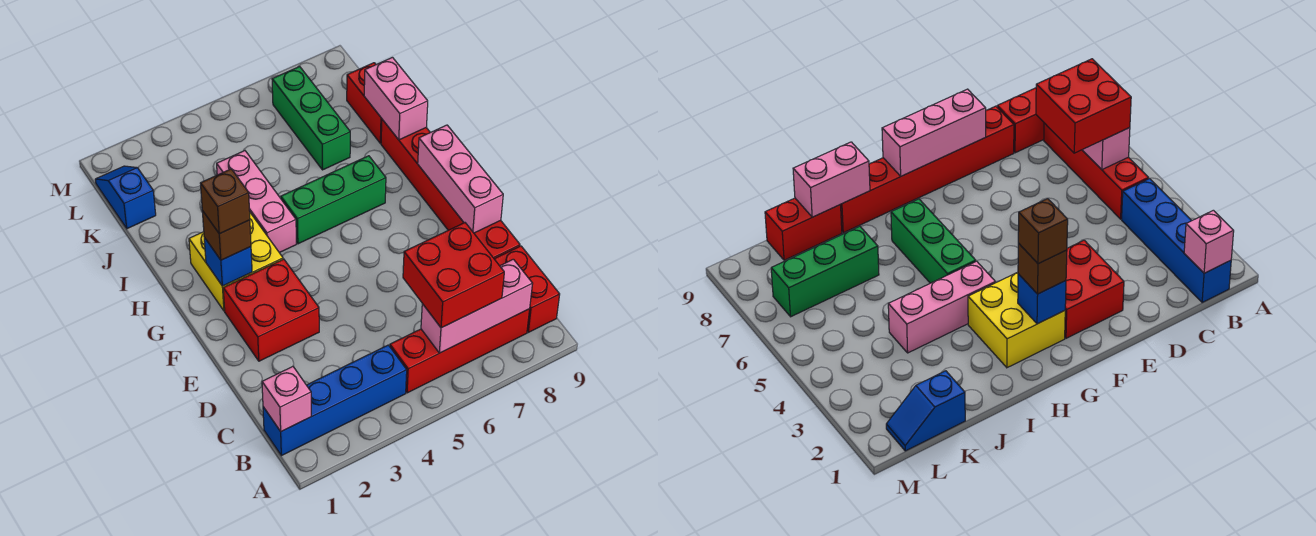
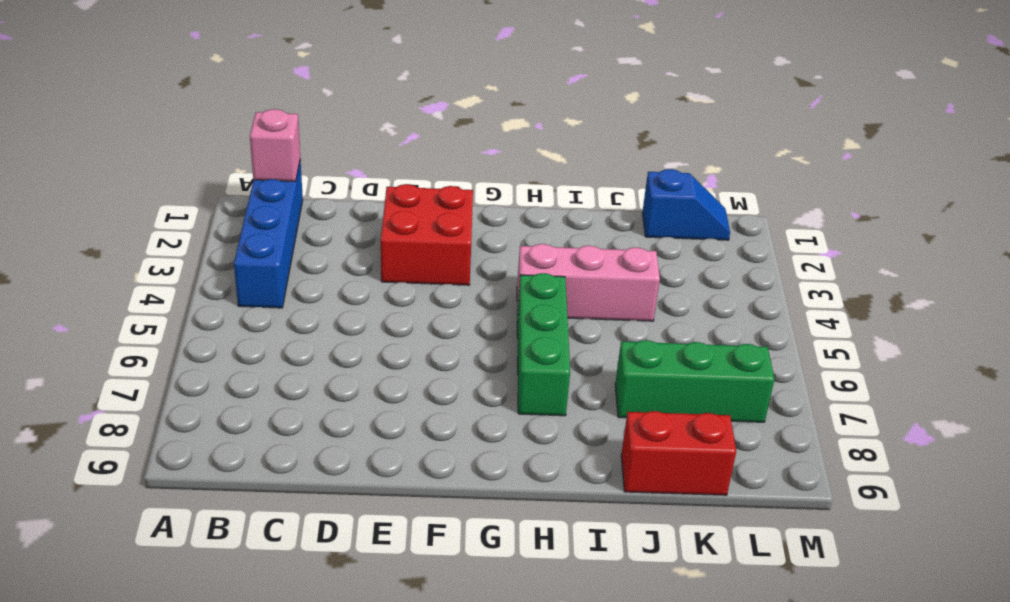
none -> red 1x4 brick [390,309,530,393]
none -> red 1x2 brick [495,246,560,332]
none -> red 1x6 brick [381,120,520,259]

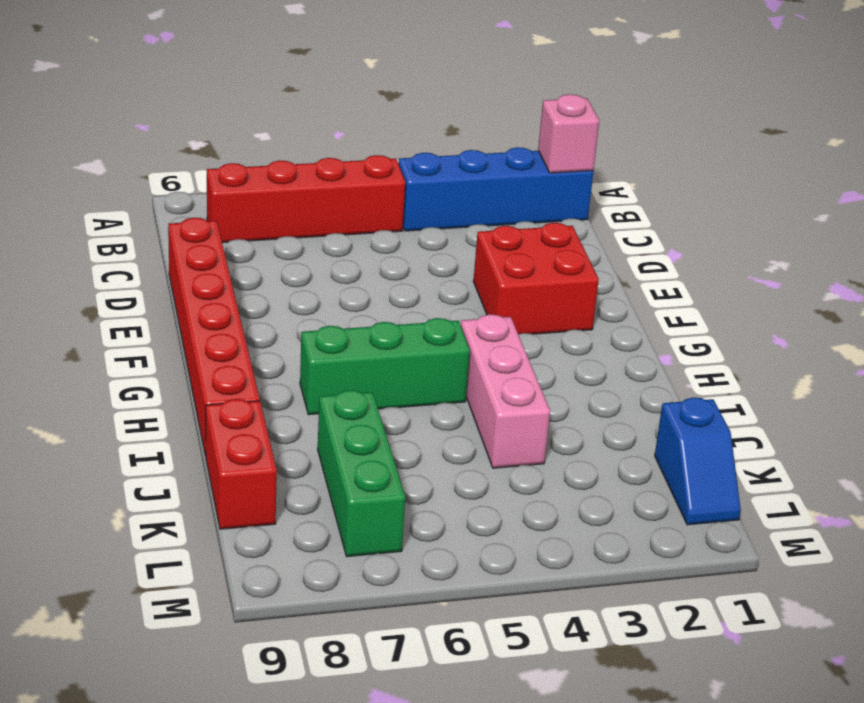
none -> red 1x2 brick [495,246,560,332]
none -> yellow 2x2 brick [189,213,283,311]
none -> pink 1x3 brick [421,259,533,353]

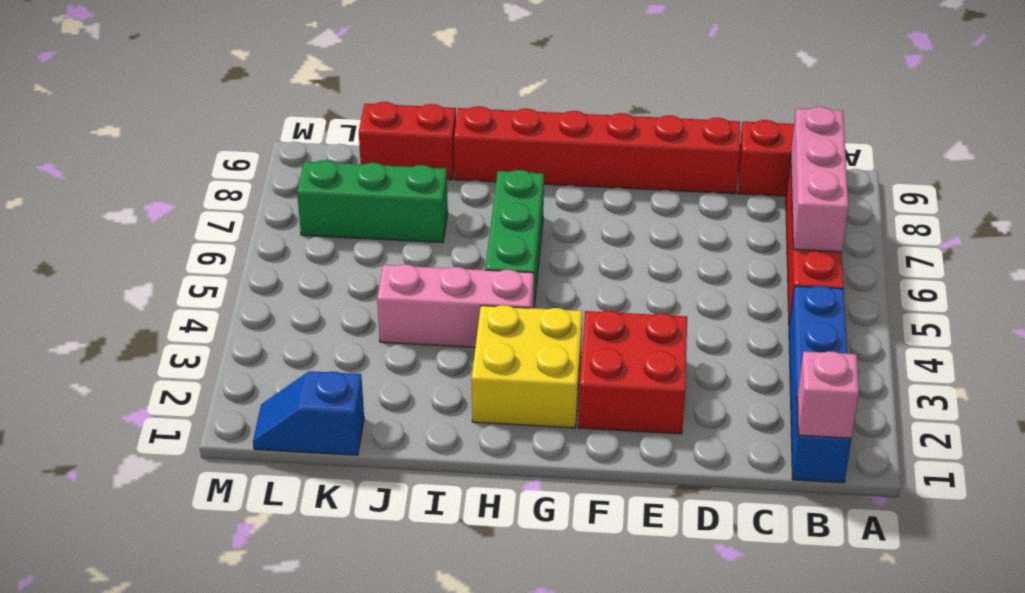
none -> pink 1x3 brick [418,125,503,233]
none -> blue 1x1 brick [204,238,252,286]
none -> pink 1x2 brick [364,57,428,140]

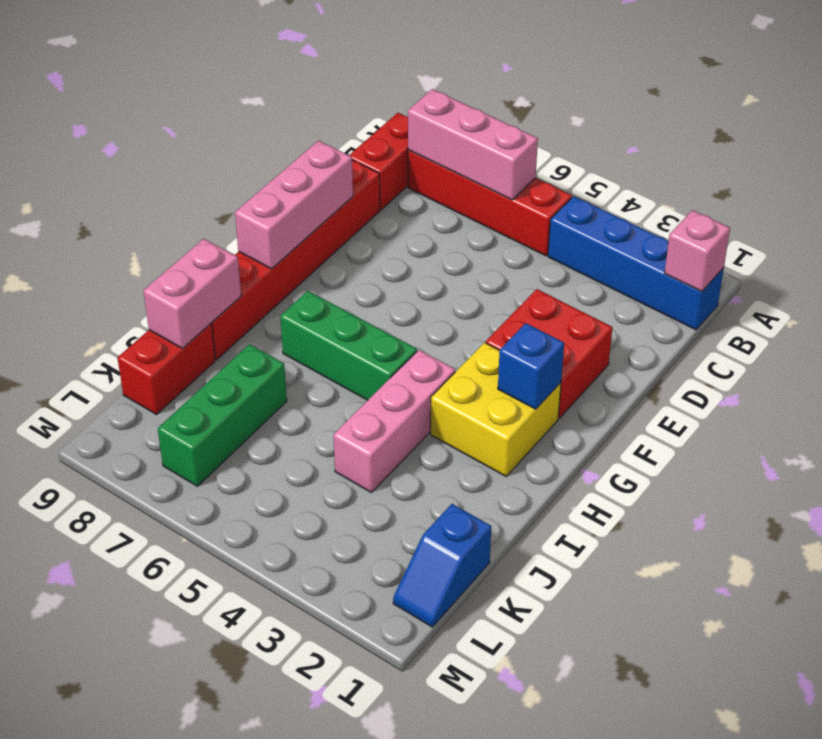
none -> red 2x2 brick [403,223,504,328]
none -> brown 1x1 brick [202,211,251,260]
none -> brown 1x1 brick [200,169,250,234]

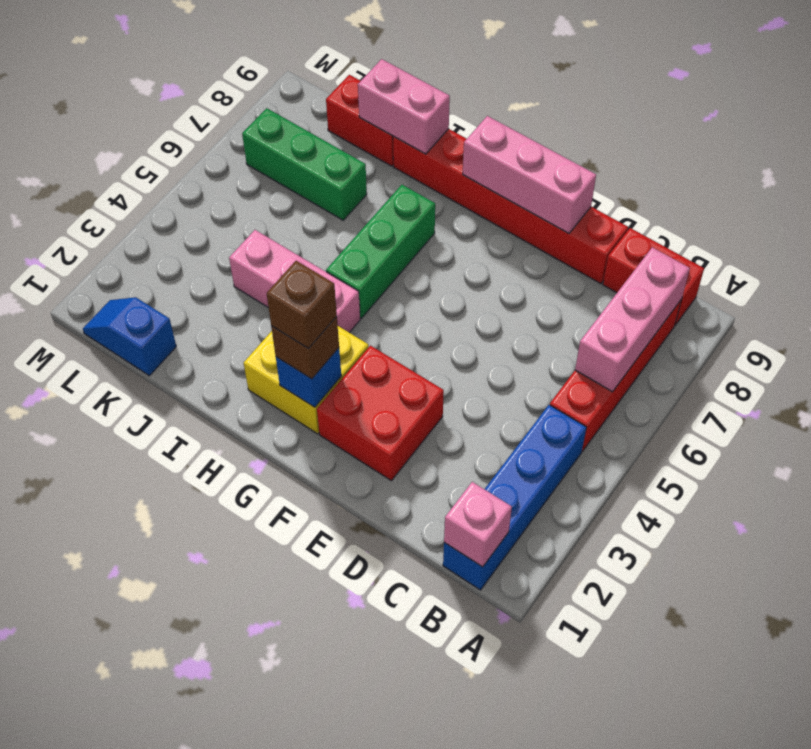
none -> red 2x2 brick [403,223,504,328]

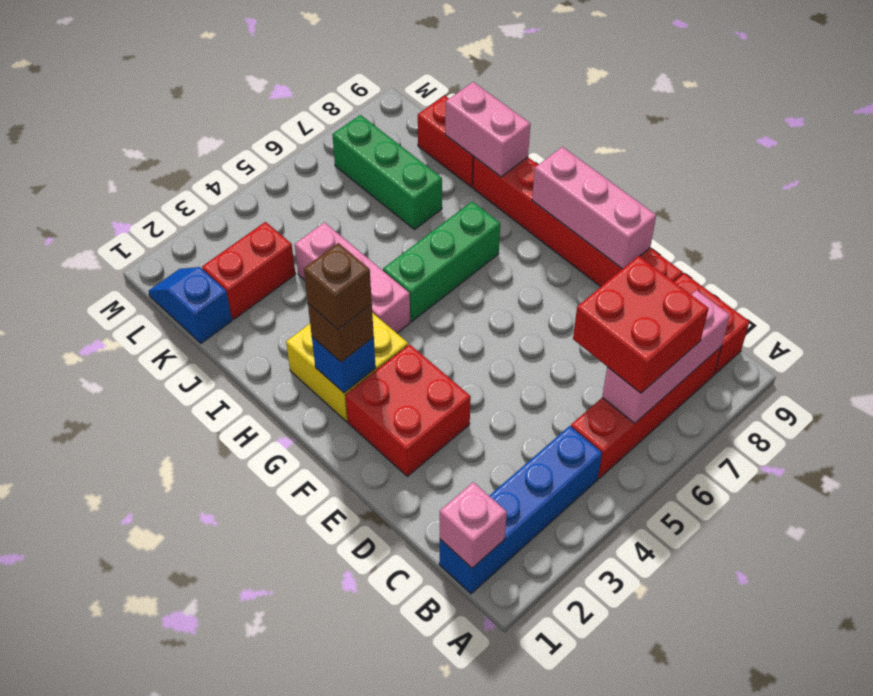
red 1x2 brick [202,222,295,319] -> none

